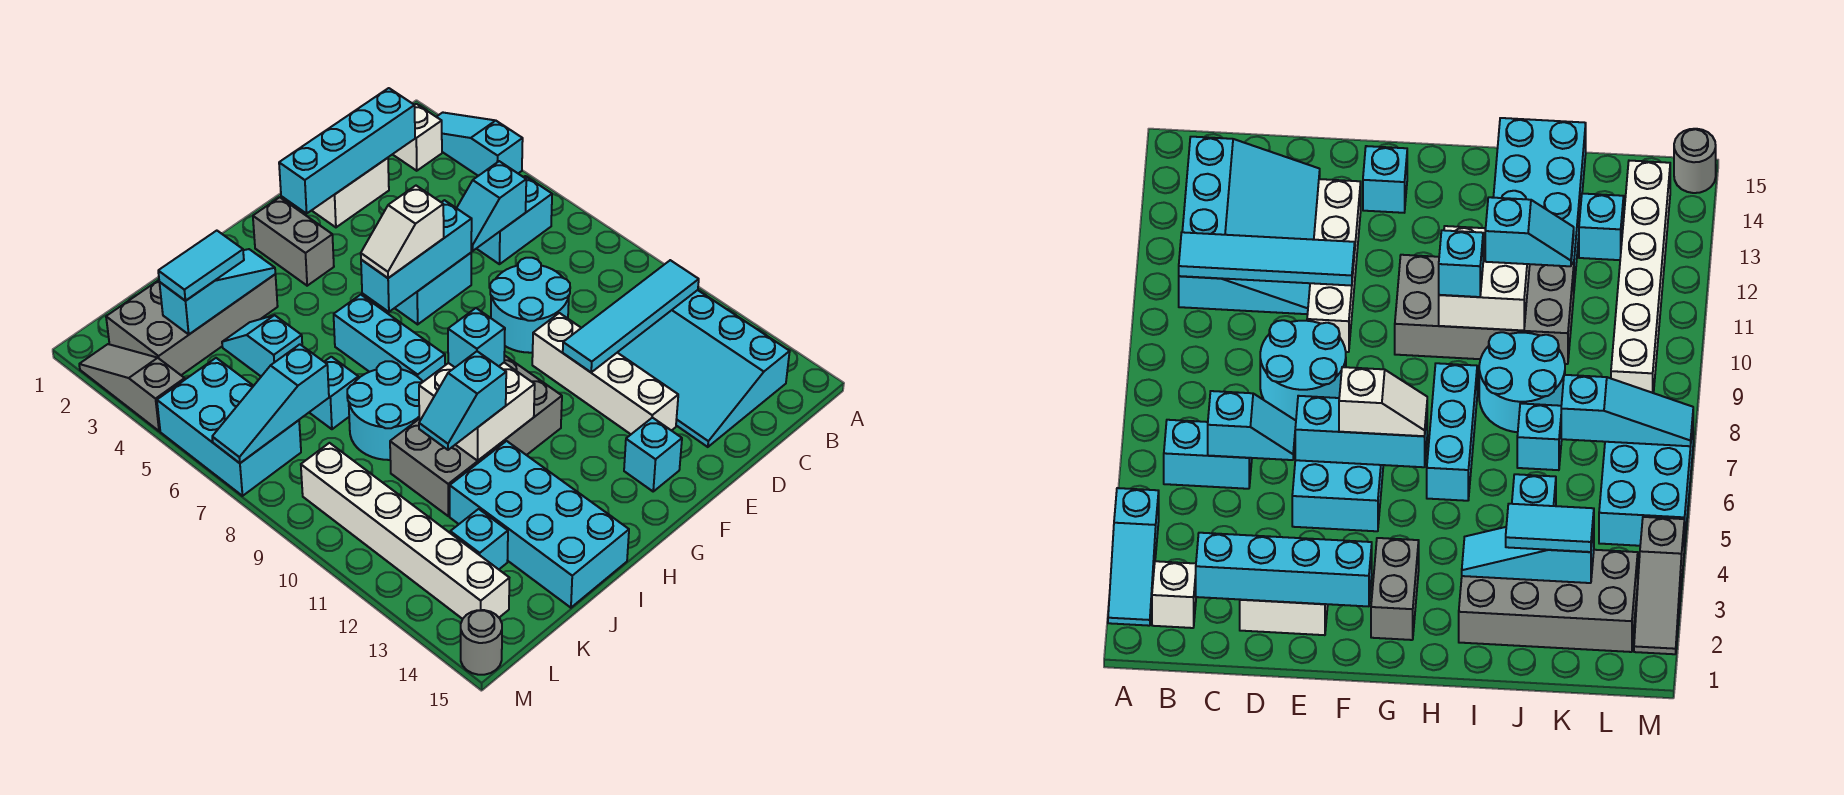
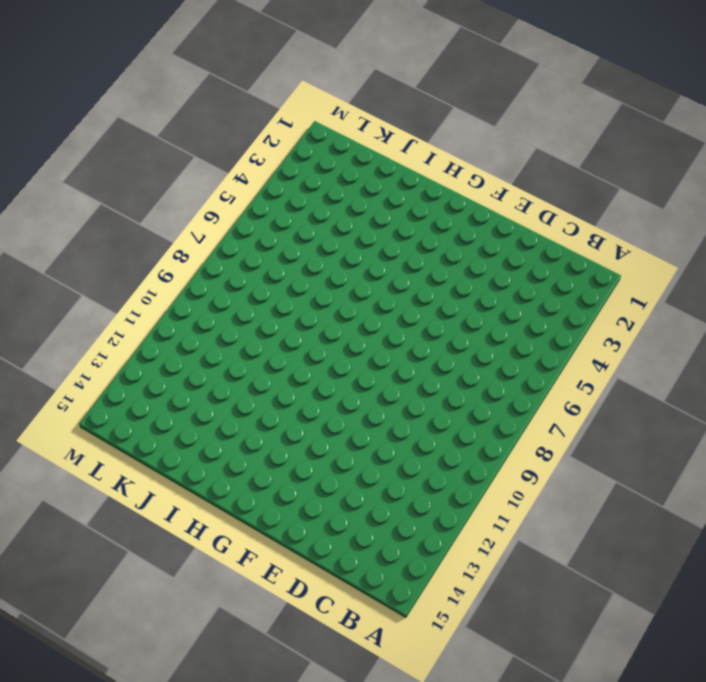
none -> cyan 1x3 slope [437,113,523,176]
none -> white 1x1 brick [392,104,442,171]
none -> cyan 1x2 brick [477,176,552,264]
none -> cyan 3x4 slope [617,290,790,447]

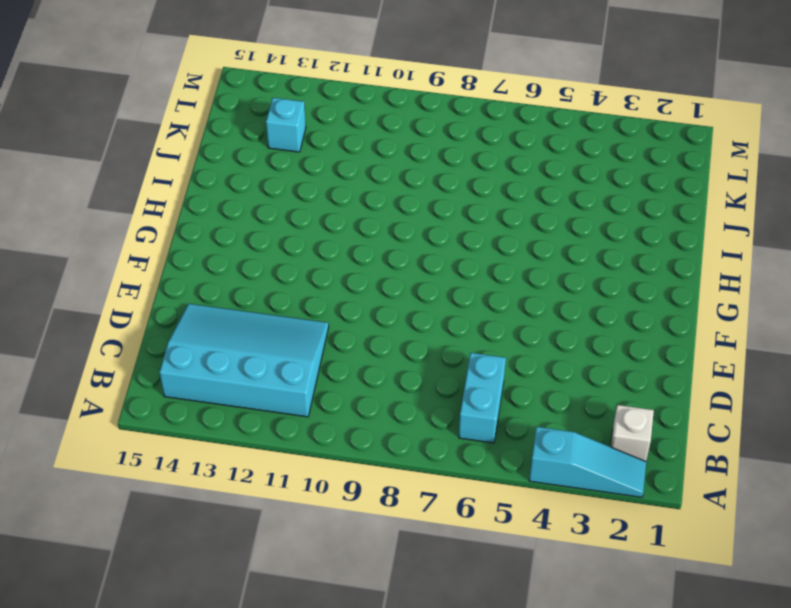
none -> white 1x2 brick [312,158,389,227]
none -> cyan 2x2 round brick [490,258,570,353]
none -> cyan 2x2 brick [395,253,471,324]
none -> white 1x4 brick [532,313,678,434]

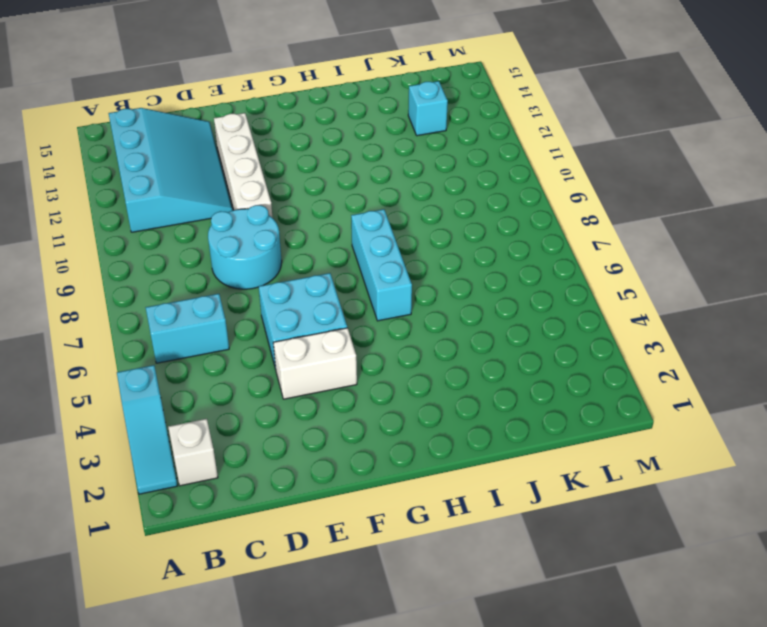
white 1x2 brick [273,328,357,399] -> white 1x2 brick moved to [312,158,389,227]
none -> cyan 1x1 brick [624,418,682,491]
none -> grey 1x2 brick [253,197,334,286]
none -> grey 2x4 brick [390,355,562,516]
none -> grey 2x4 brick [106,274,278,375]

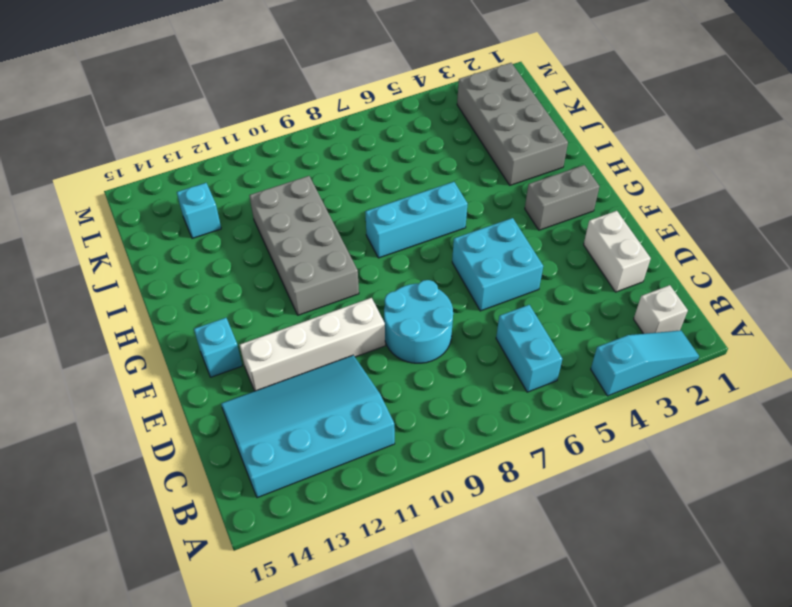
none -> cyan 2x2 round brick [347,361,423,460]
none -> cyan 2x4 brick [450,441,629,608]
none -> cyan 1x2 slope [222,315,302,376]
none -> cyan 1x1 brick [309,357,359,429]

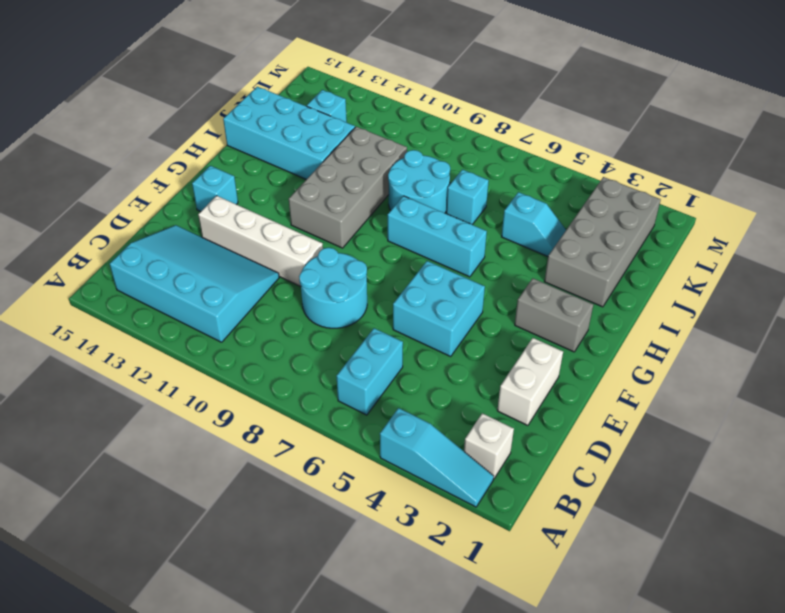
none -> cyan 2x3 brick [157,358,301,496]
none -> white 1x6 brick [301,443,509,619]
none -> grey 1x3 slope [79,344,185,431]
none -> grey 1x1 round brick [461,610,502,675]

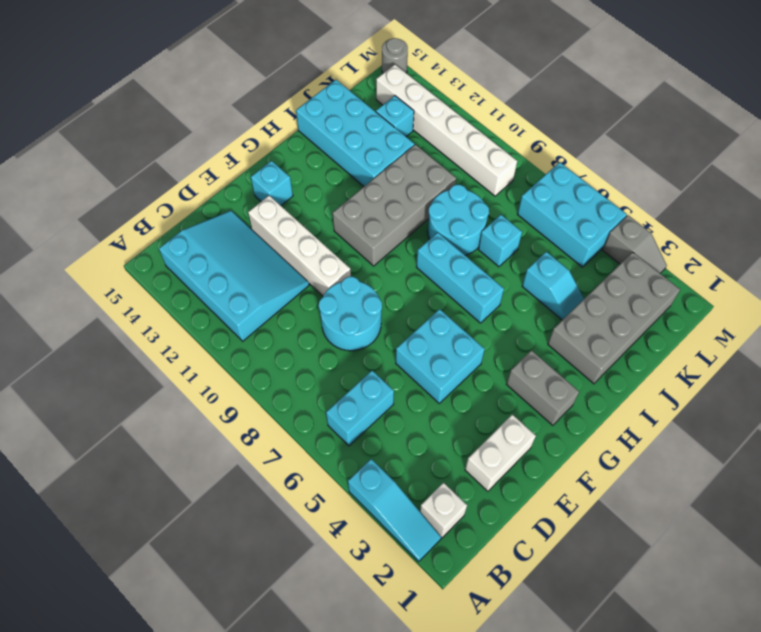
grey 1x2 slope [603,215,667,273] -> grey 1x3 slope [79,344,185,431]
none -> cyan 1x4 tile [563,260,699,372]
none -> cyan 1x4 brick [279,88,415,214]
none -> cyan 1x2 slope [457,161,526,251]
none -> cyan 1x3 brick [361,200,472,312]

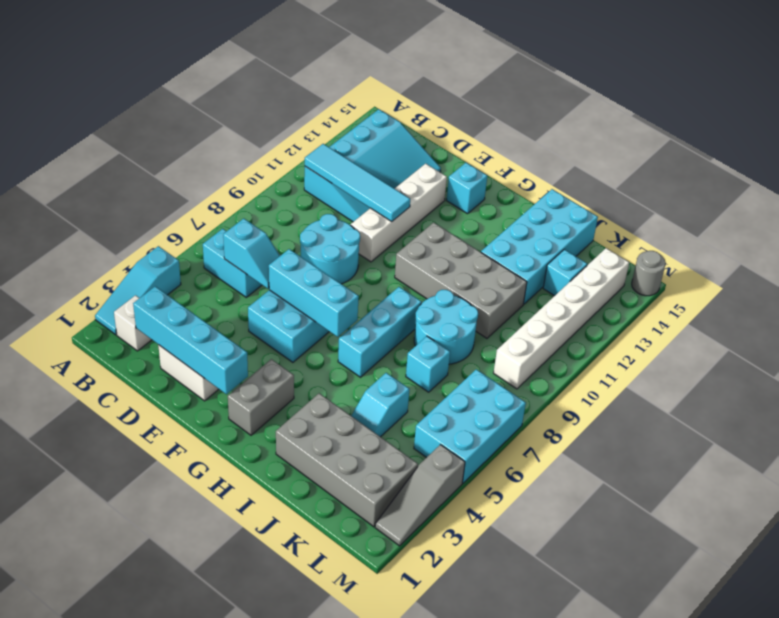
none -> white 2x2 brick [419,363,535,461]
none -> cyan 1x3 slope [159,249,275,334]
none -> cyan 1x3 slope [212,344,329,463]
none -> white 1x2 slope [361,186,444,278]

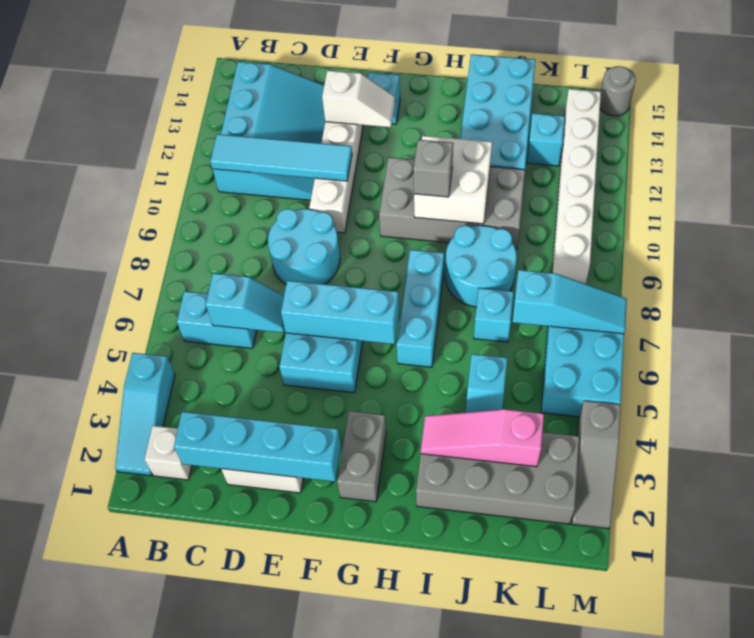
white 1x2 slope [322,70,395,127] -> white 1x2 slope moved to [361,186,444,278]
grey 1x1 brick [413,140,453,197] -> cyan 1x1 brick [448,308,505,367]
pink 1x3 slope [421,409,544,467] -> cyan 1x3 slope [159,249,275,334]
none -> cyan 1x2 slope [419,351,506,450]
none -> cyan 1x2 tile [158,231,244,301]

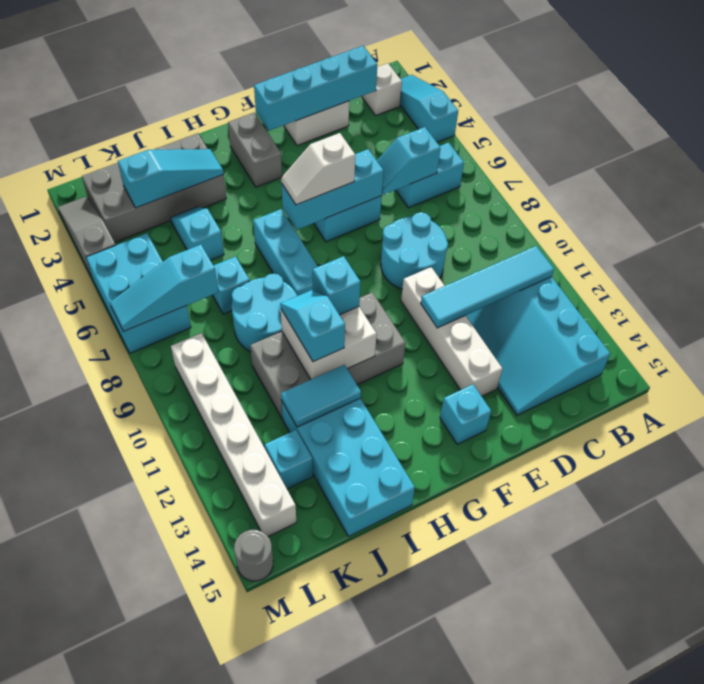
cyan 1x2 slope [280,290,345,362] -> cyan 1x2 slope turned to [419,351,506,450]
cyan 1x2 tile [281,365,361,427] -> cyan 1x2 tile moved to [158,231,244,301]

